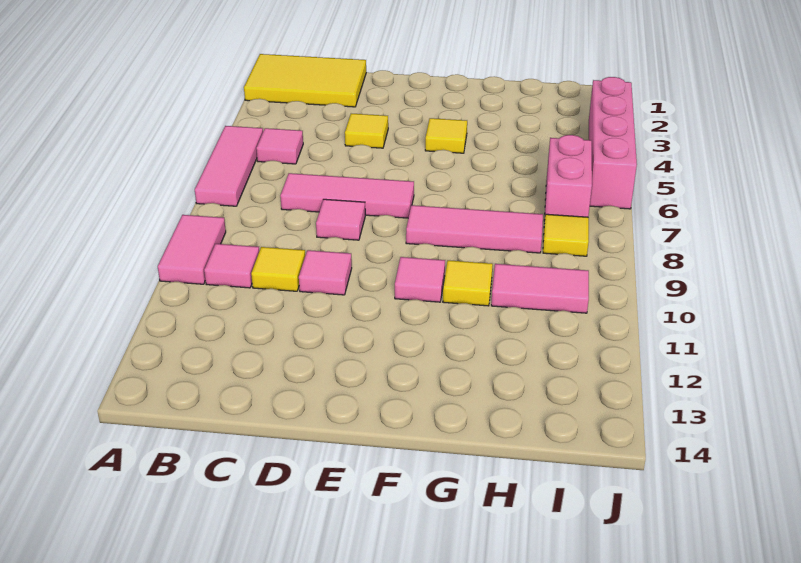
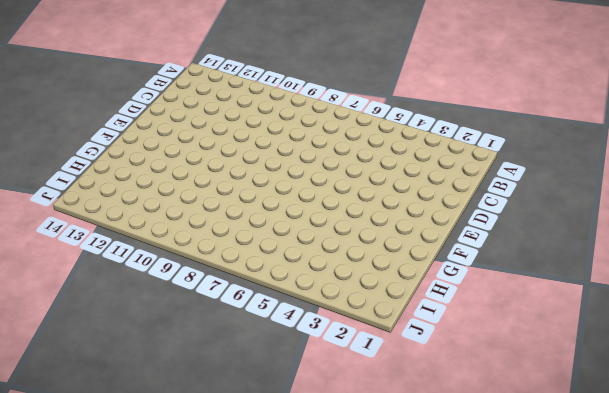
none -> yellow 2x3 tile [244,54,366,107]
none -> pink 1x3 tile [195,126,263,206]
none -> pink 1x2 tile [158,215,226,284]

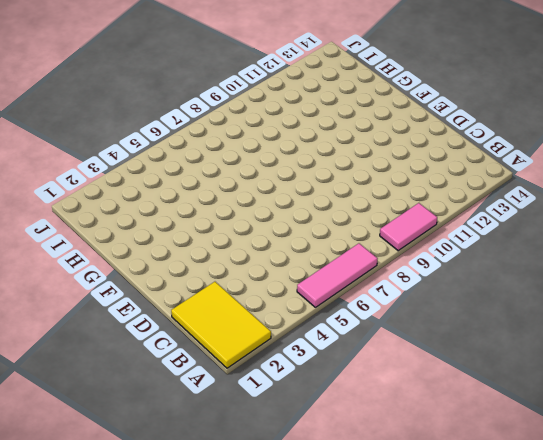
none -> pink 1x1 tile [256,128,303,164]
none -> pink 1x1 tile [204,244,259,288]
none -> pink 1x3 tile [280,173,414,218]

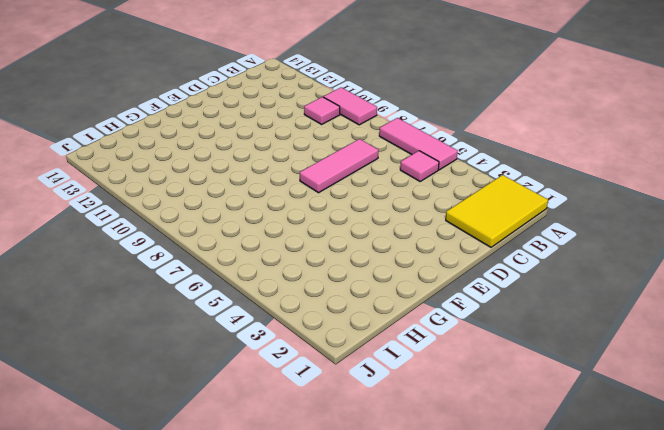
none -> yellow 1x1 tile [251,247,305,291]
none -> yellow 1x1 tile [345,114,388,148]
none -> pink 1x1 tile [316,199,365,240]

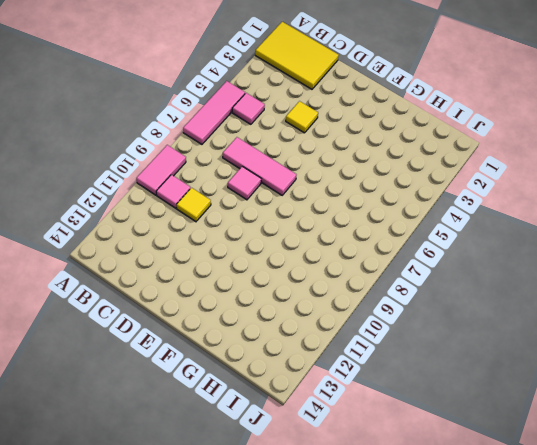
none -> pink 1x1 tile [299,250,352,295]
none -> yellow 1x1 tile [425,118,467,153]
none -> pink 1x3 tile [406,205,543,253]

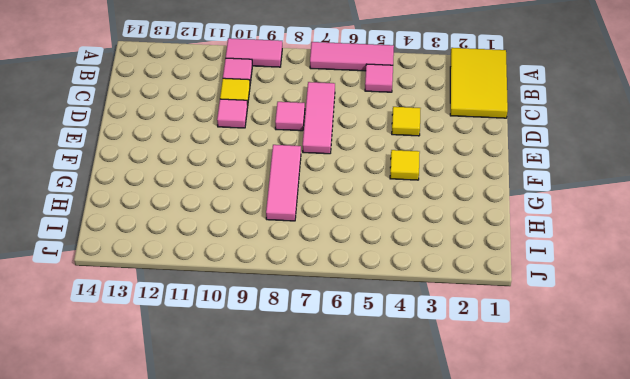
none -> pink 1x1 tile [395,257,445,302]
none -> yellow 1x1 tile [443,260,493,306]
none -> pink 1x2 tile [491,264,589,313]

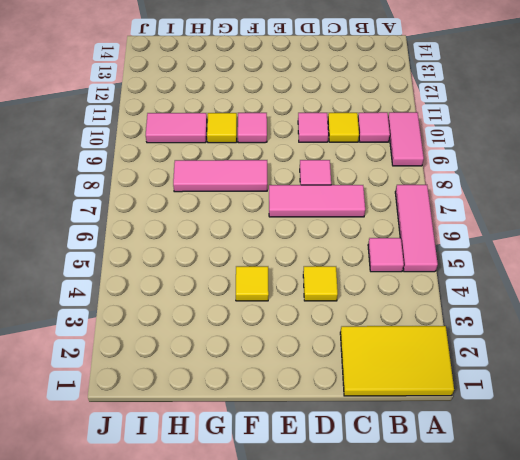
none -> pink 1x2 brick [544,135,592,223]
none -> yellow 1x1 tile [543,214,589,256]
none -> pink 1x4 brick [589,77,637,209]

